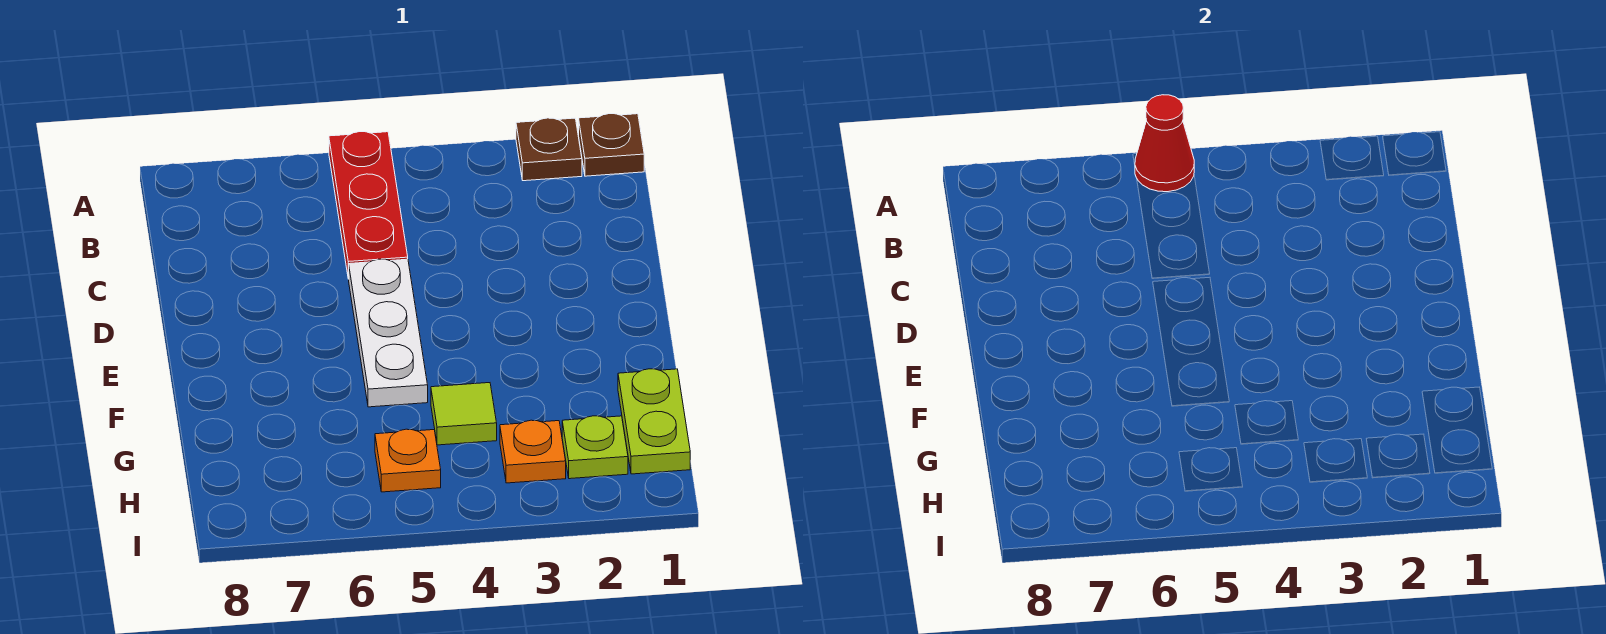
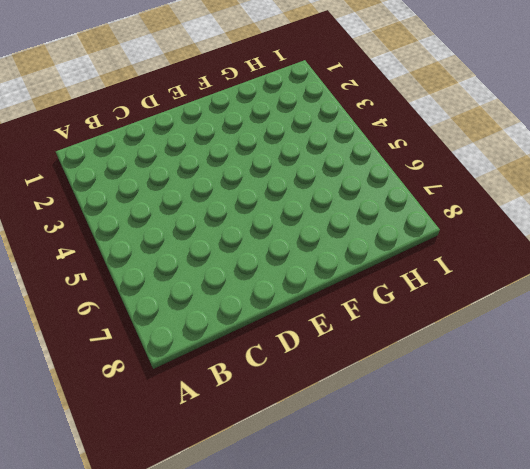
none -> brown 1x1 plate [579,114,644,176]
none -> brown 1x1 plate [516,118,582,181]

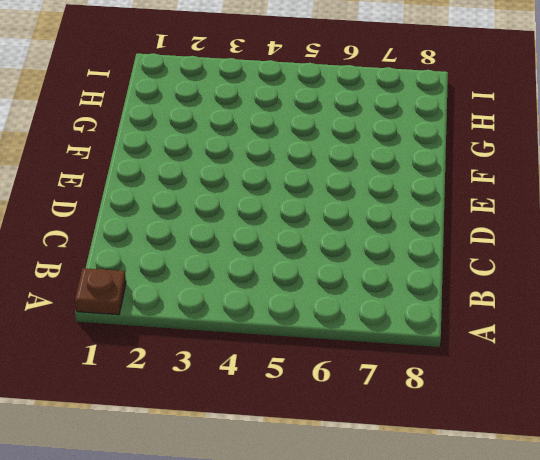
none -> brown 1x1 plate [516,118,582,181]
none -> red 1x3 plate [329,132,408,279]

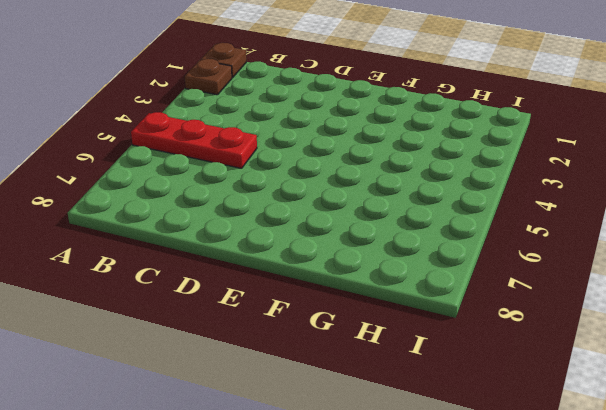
none -> white 1x3 plate [349,259,428,407]
none -> lime 1x2 plate [618,369,690,474]

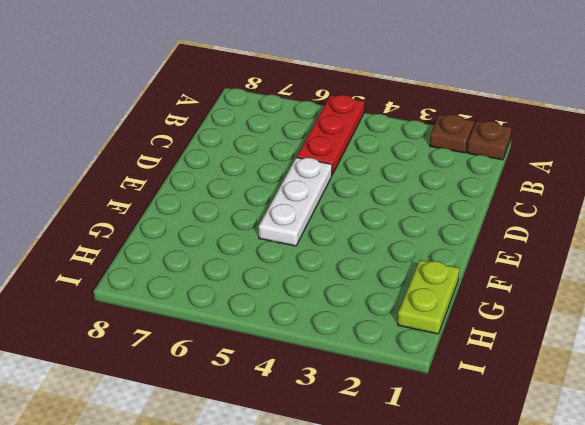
none -> lime 1x1 tile [431,383,497,445]
none -> lime 1x1 plate [562,416,628,479]

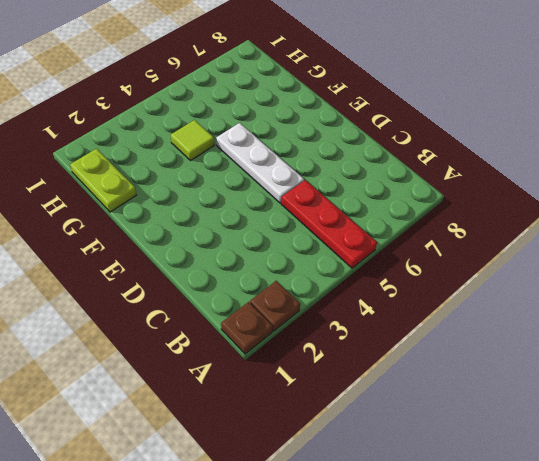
none -> lime 1x1 plate [562,416,628,479]
none -> orange 1x1 plate [500,420,566,483]

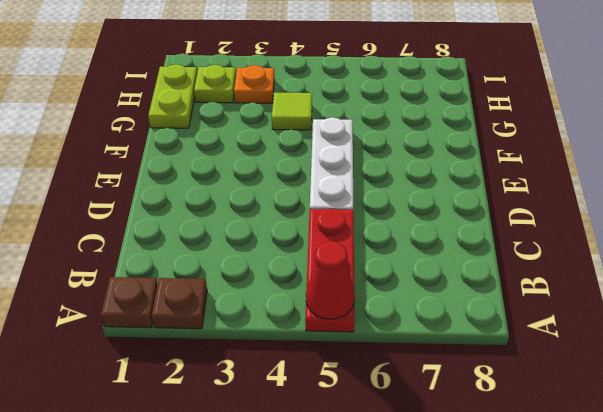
none -> orange 1x1 plate [375,429,441,492]

